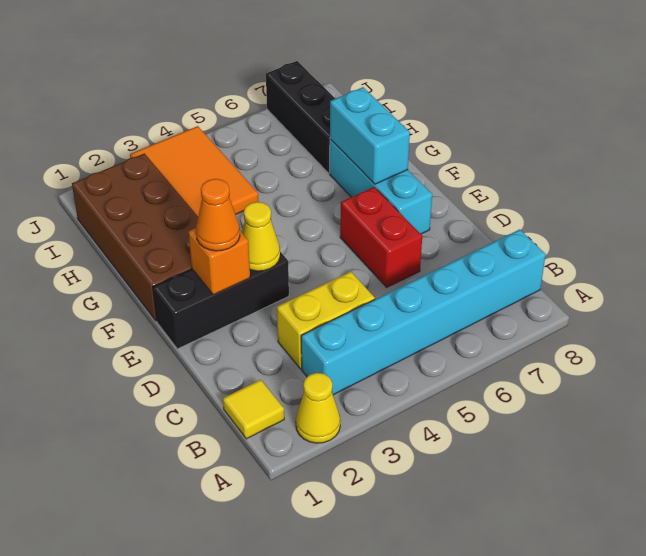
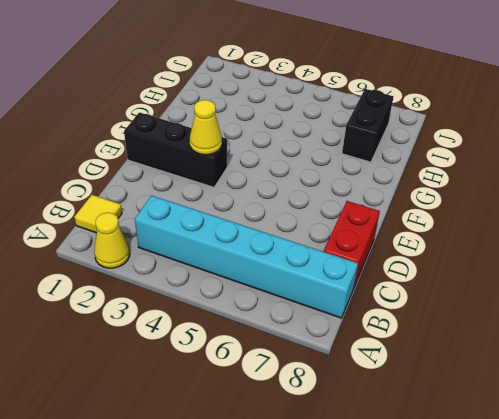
red 1x2 brick [323,201,380,289] -> red 1x2 brick moved to [340,187,422,287]
black 1x2 brick [342,89,394,162] -> black 1x3 brick [266,61,335,173]
none -> yellow 1x2 brick [277,272,375,369]
none -> cyan 1x3 brick [330,139,432,234]
none -> brown 2x4 brick [72,153,198,321]

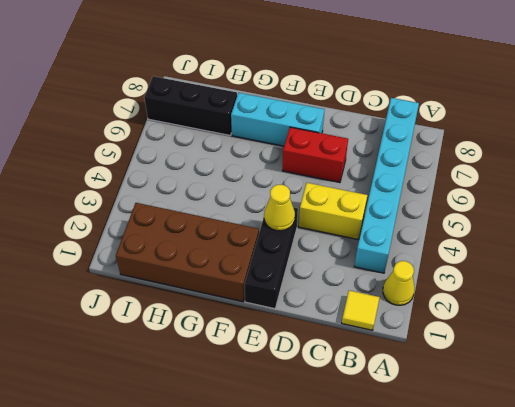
yellow 1x2 brick [299,183,367,240] -> yellow 1x2 brick turned to [277,272,375,369]
none -> orange 2x3 tile [130,126,259,216]
none -> orange 1x1 brick [189,228,250,295]
none -> cyan 1x2 brick [330,87,410,184]

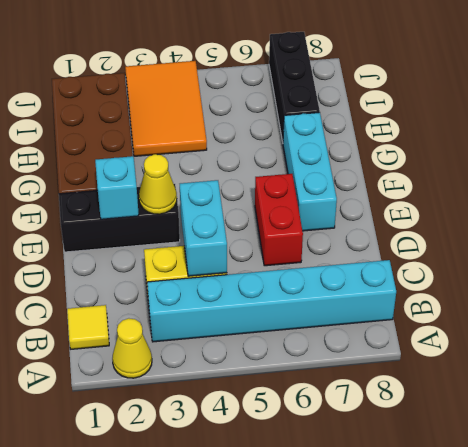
cyan 1x2 brick [180,180,227,276] -> cyan 1x2 brick moved to [330,87,410,184]
cyan 1x1 brick [95,156,139,219] -> orange 1x1 brick [189,228,250,295]
none -> orange 1x1 cone [196,179,240,251]

